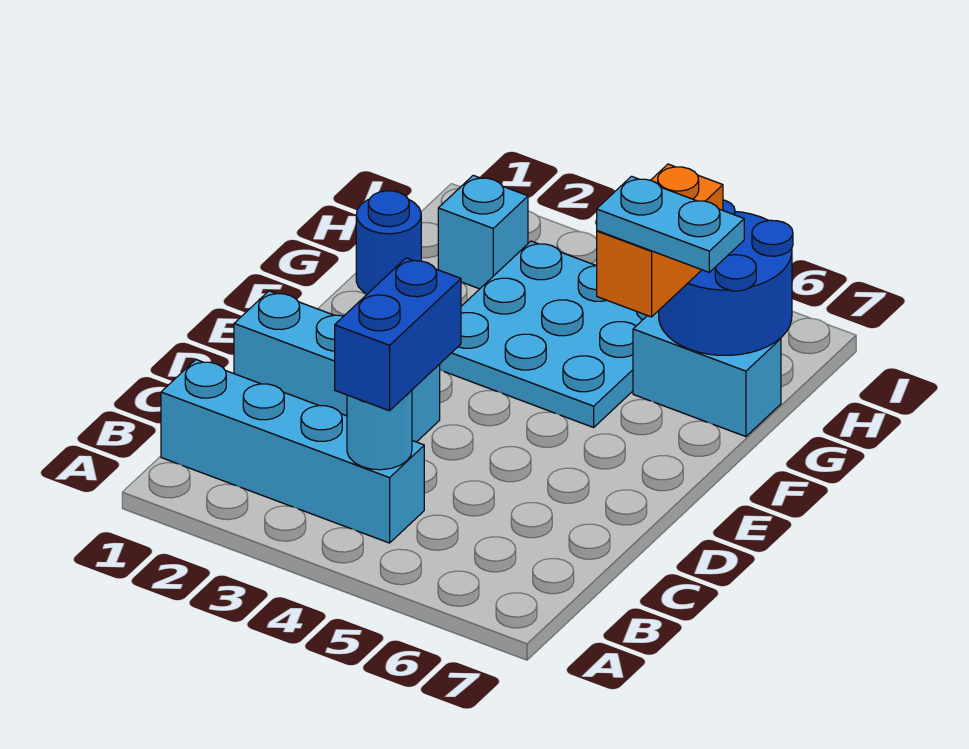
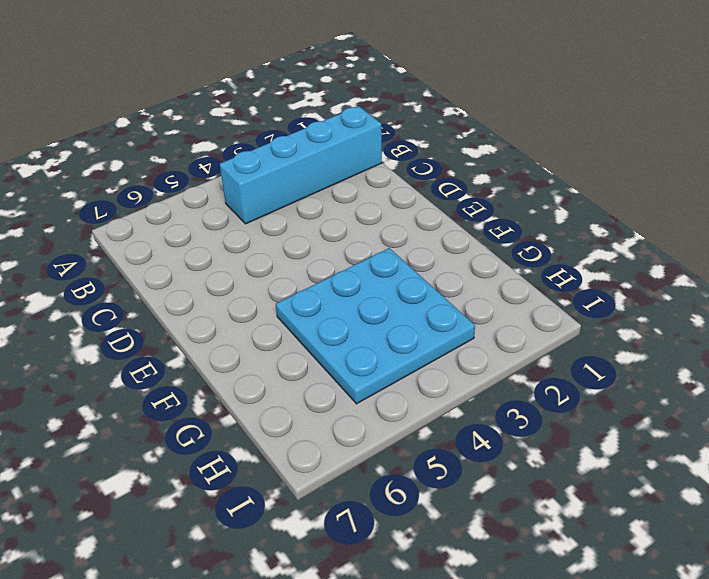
none -> cyan 1x3 brick [234,291,440,442]
none -> blue 1x1 round brick [356,191,421,294]

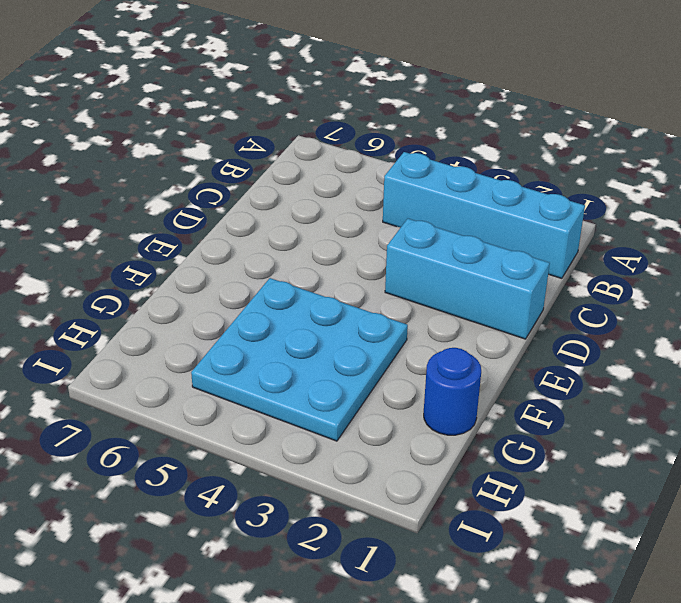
none -> cyan 1x2 brick [633,311,781,437]
none -> cyan 1x1 brick [438,175,528,289]

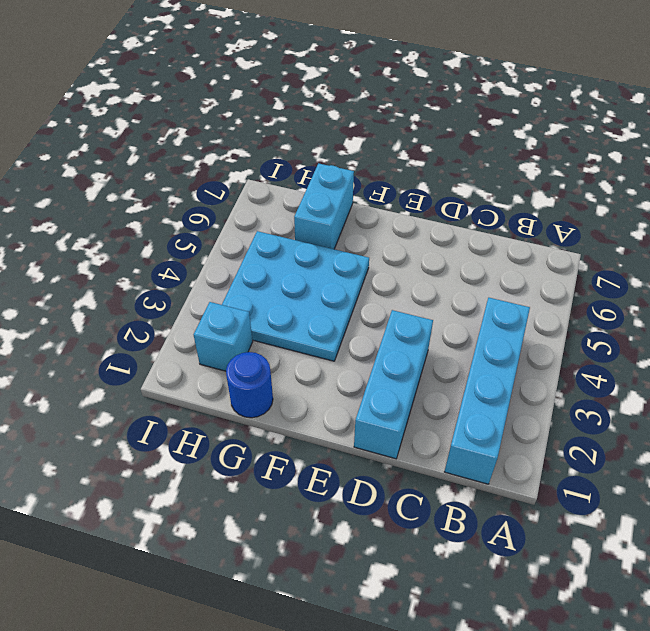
none -> cyan 1x1 round brick [347,390,412,470]
none -> blue 2x2 round brick [659,200,793,355]

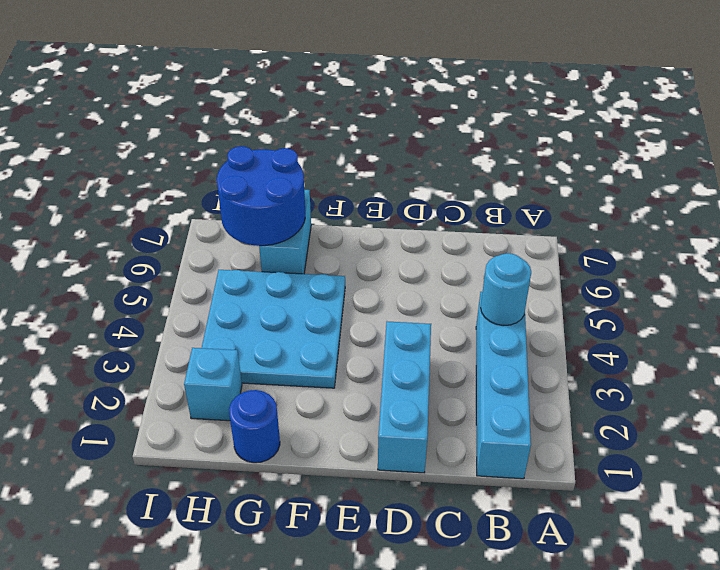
none -> blue 1x2 brick [335,258,461,411]
none -> orange 1x2 brick [597,164,723,317]

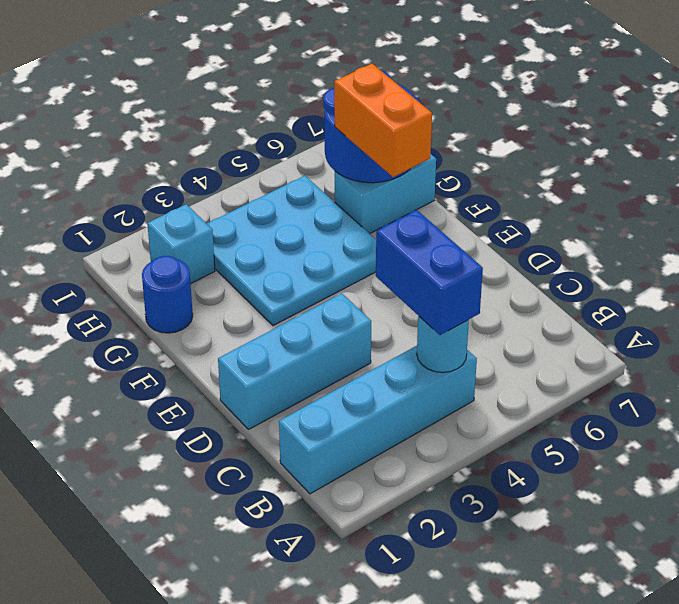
none -> cyan 1x2 plate [597,176,744,272]

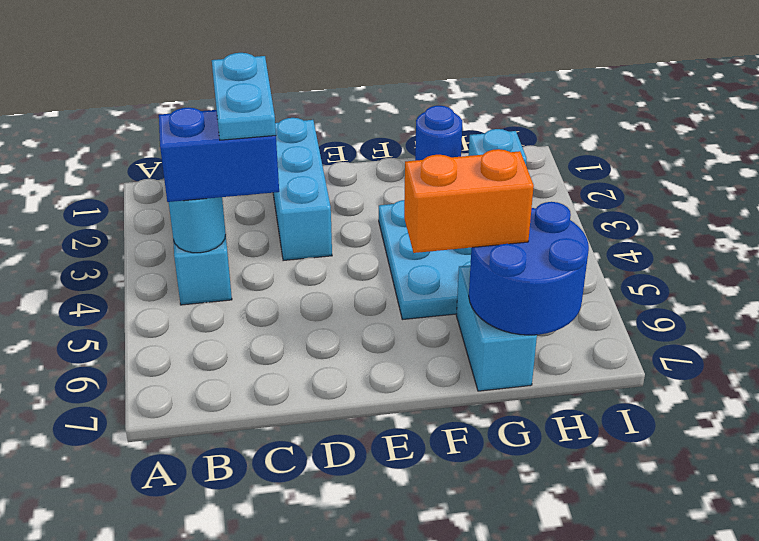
cyan 1x2 plate [212,53,276,140] -> cyan 1x2 plate moved to [597,176,744,272]

